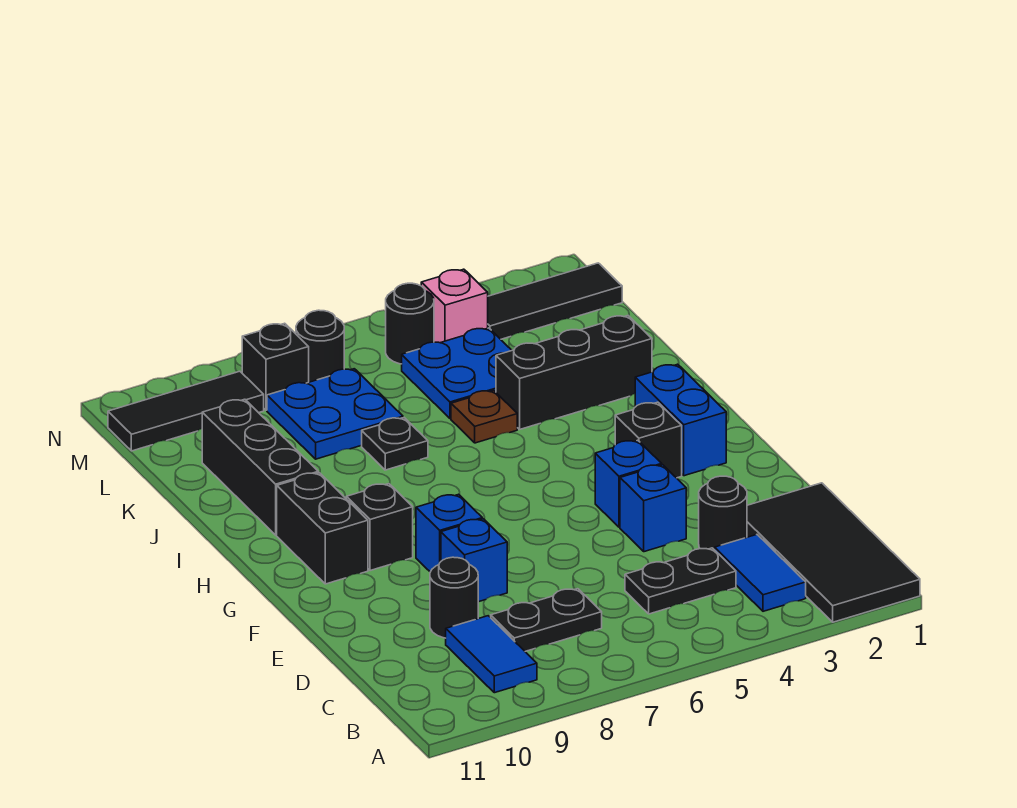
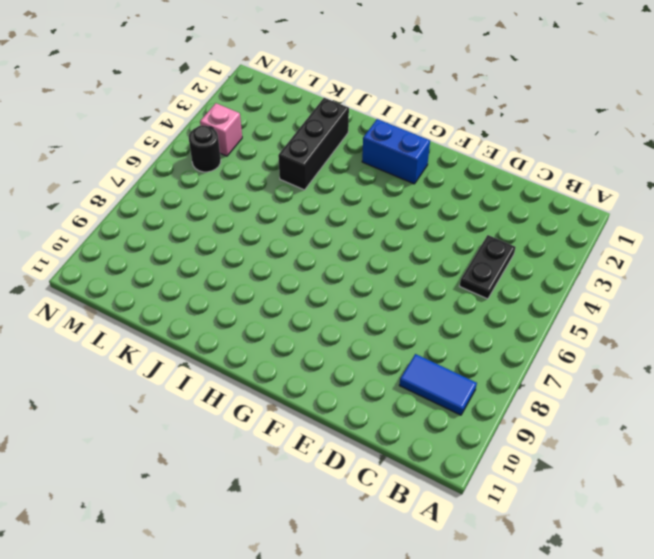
none -> black 2x4 tile [747,483,920,622]
none -> blue 1x2 tile [715,535,806,611]
none -> black 1x2 plate [491,589,602,651]

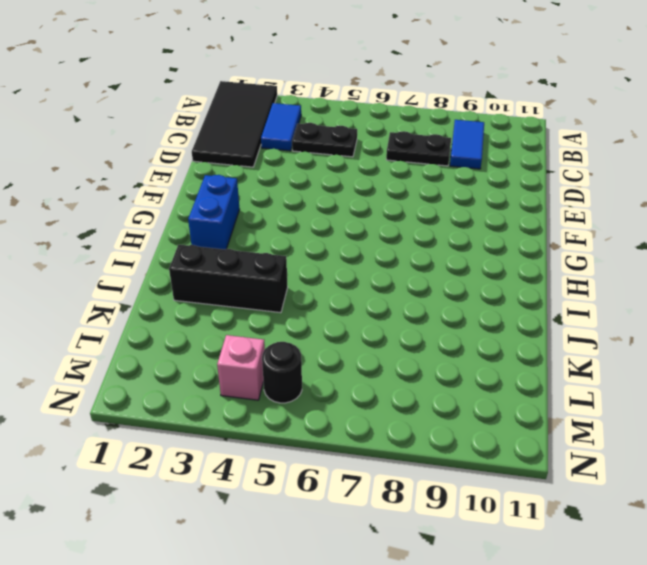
none -> black 1x1 round brick [699,476,747,550]
none -> black 1x1 round brick [430,557,478,638]
none -> blue 1x1 brick [620,465,686,552]

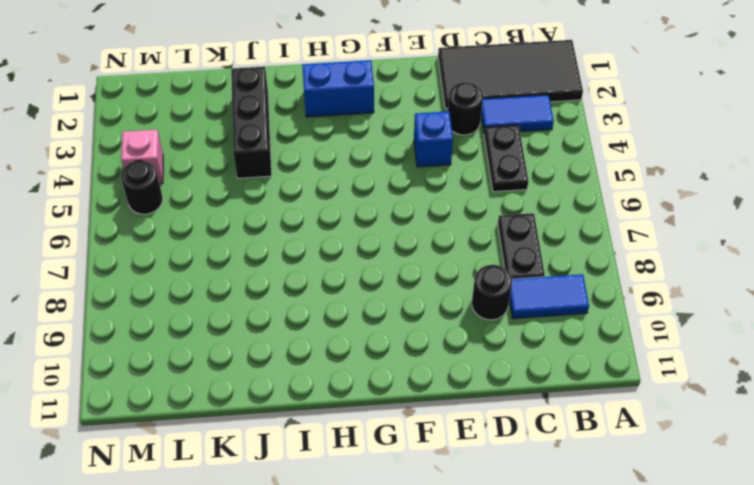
none -> blue 1x1 brick [441,519,507,602]
none -> blue 1x1 brick [595,440,662,527]
none -> blue 1x1 brick [416,494,482,572]

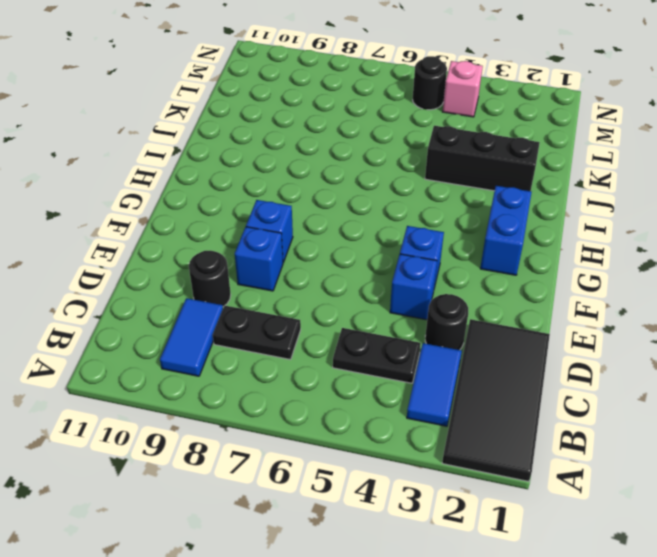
none -> black 1x1 brick [615,402,682,478]
none -> black 1x1 brick [346,484,413,571]
none -> black 1x2 brick [277,473,368,584]

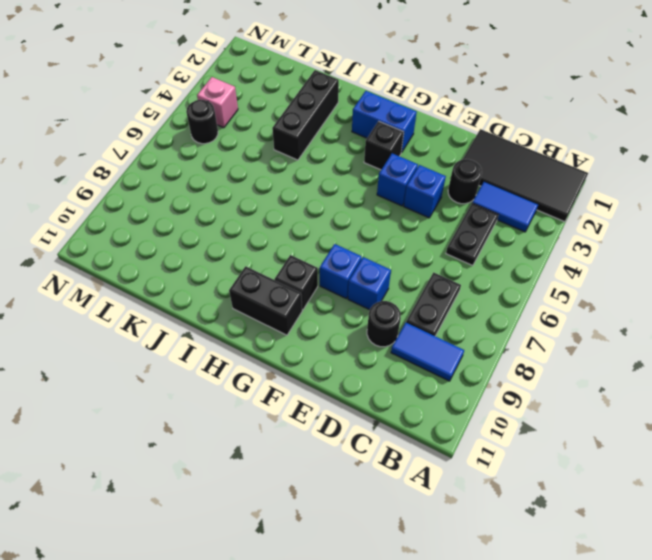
none -> black 1x3 brick [202,399,318,535]
none -> brown 1x1 plate [451,390,517,443]
none -> black 1x1 plate [362,418,428,470]

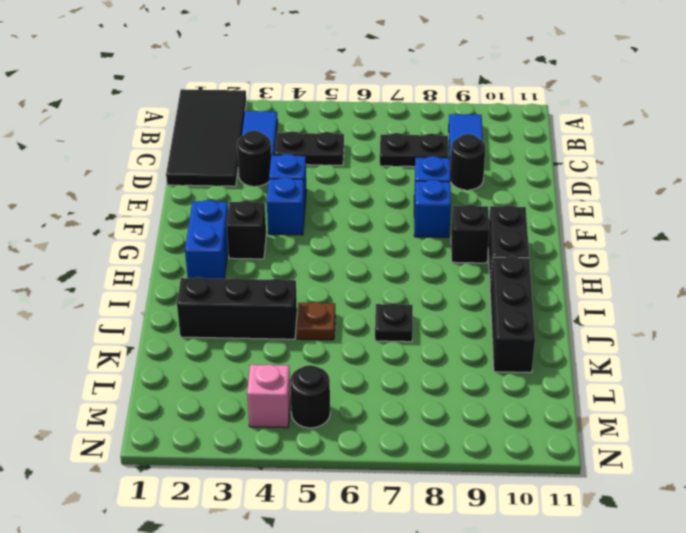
none -> blue 2x2 plate [402,328,512,419]
none -> blue 2x2 plate [267,369,403,459]
none -> black 1x3 tile [488,263,622,339]

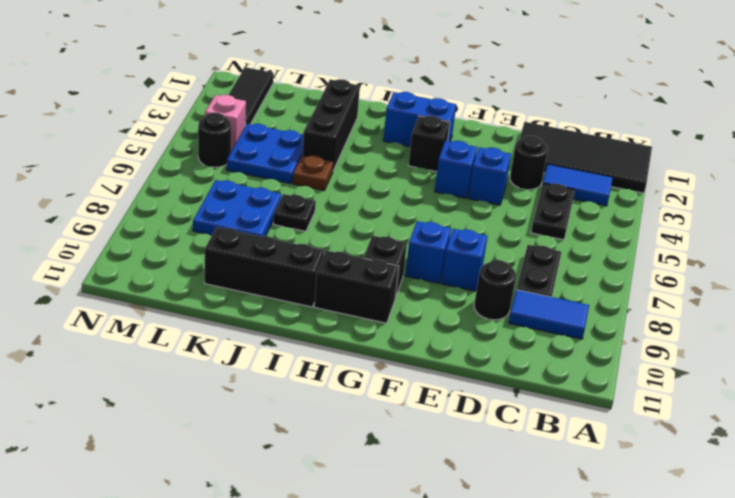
none -> black 1x1 round brick [296,310,344,382]
none -> black 1x1 brick [242,323,309,410]
none -> black 1x3 tile [108,371,264,451]

